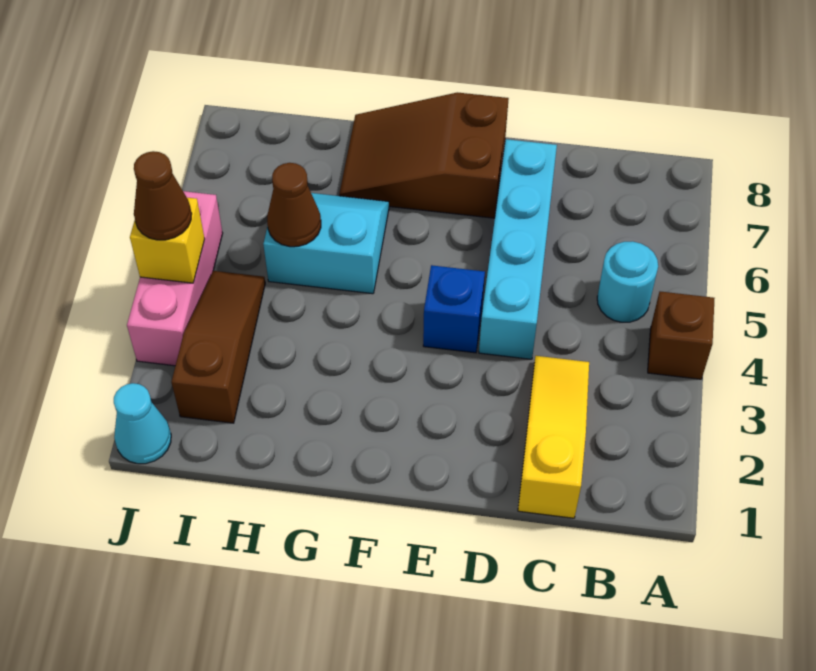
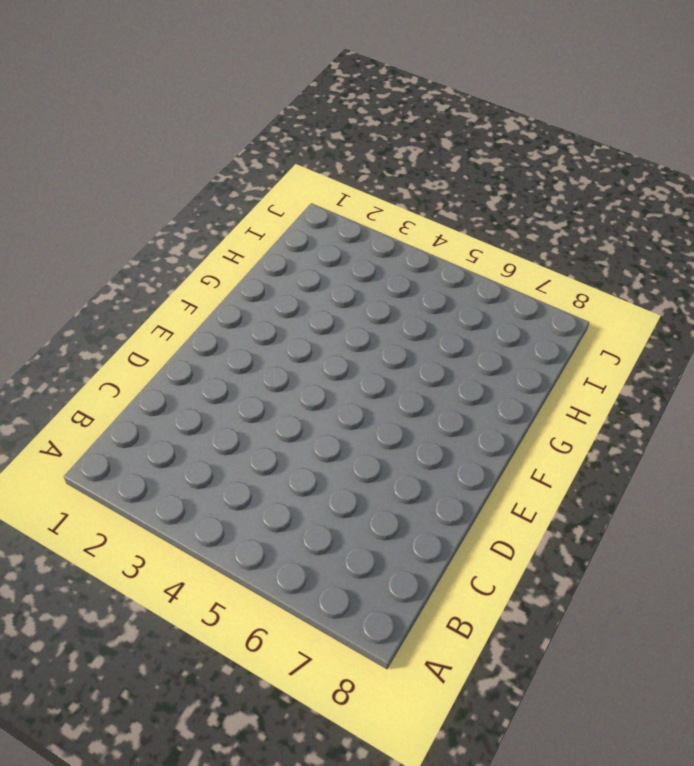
none -> brown 1x1 brick [648,292,715,379]
none -> cyan 1x1 round brick [597,241,658,322]
none -> yellow 1x3 slope [518,356,589,518]

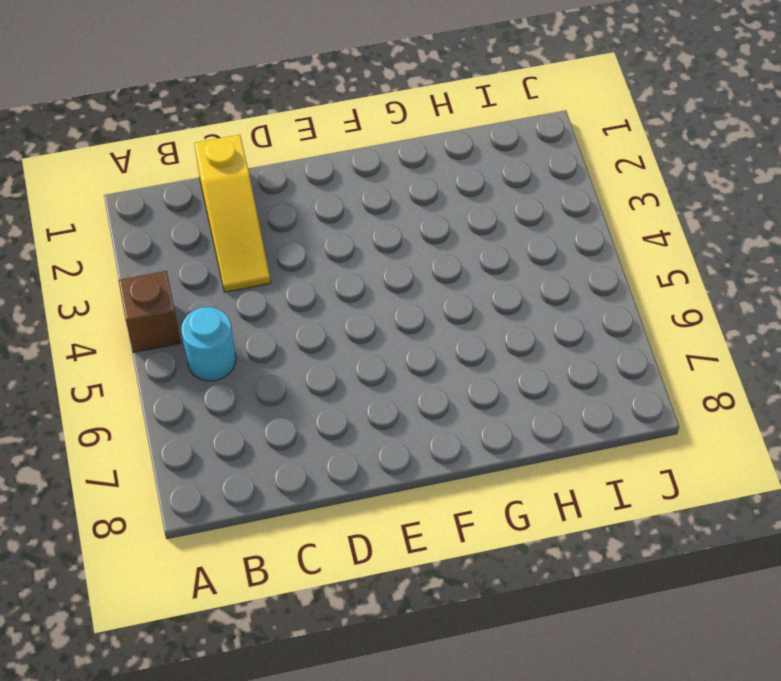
none -> cyan 1x4 brick [479,139,557,359]
none -> blue 1x1 brick [423,265,485,353]
none -> brown 2x3 slope [339,93,509,218]

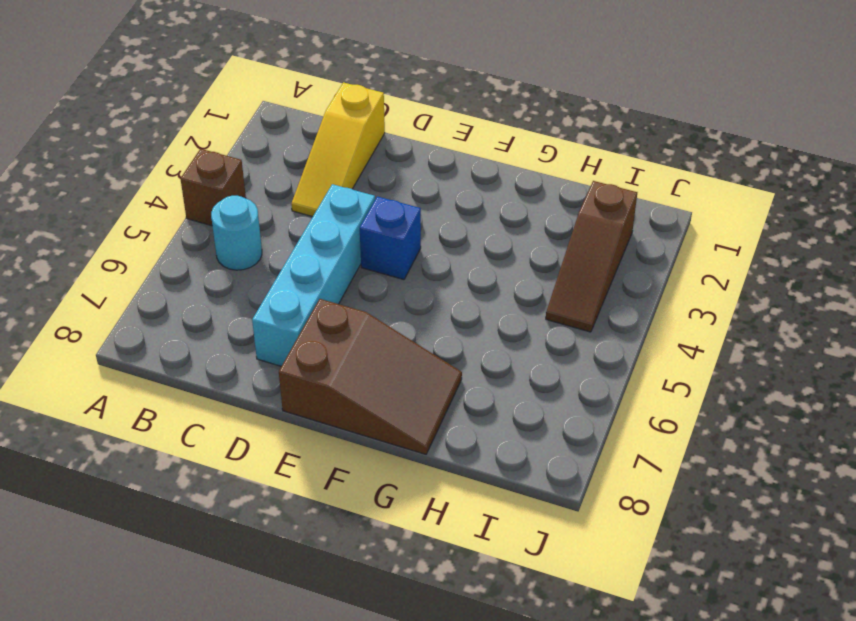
none -> cyan 2x2 slope [263,193,389,294]
none -> cyan 1x1 cone [114,383,171,464]
none -> pink 1x3 brick [127,191,223,366]

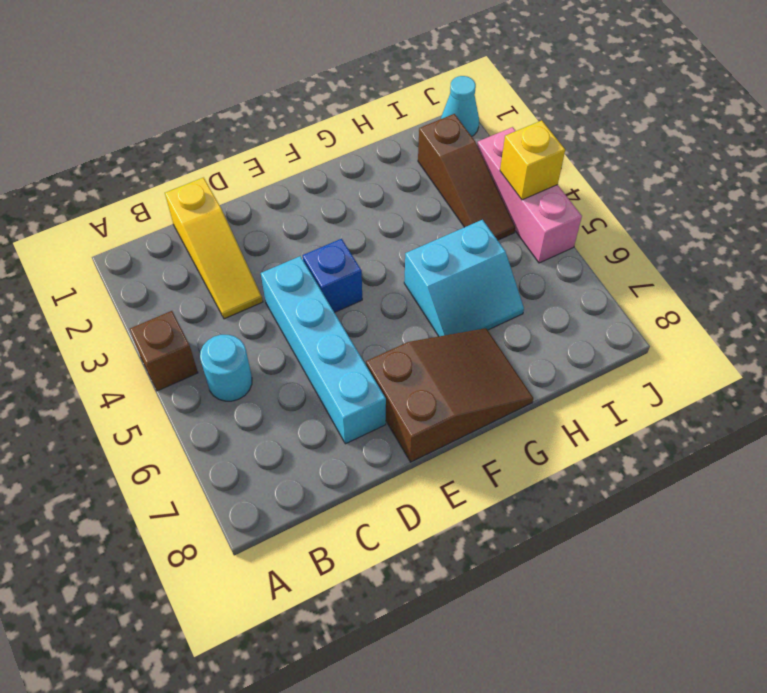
none -> brown 1x1 cone [267,163,321,247]
none -> brown 1x1 cone [134,151,192,240]

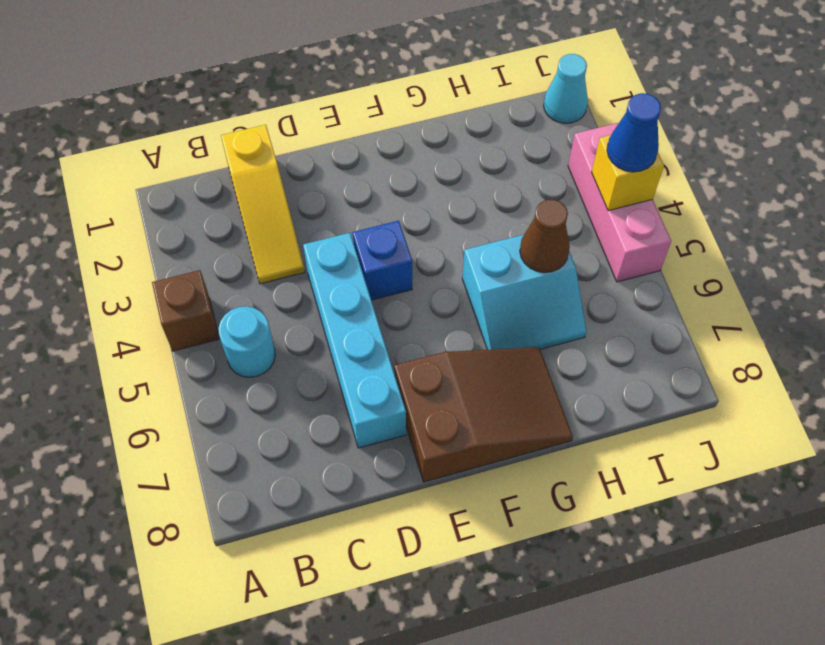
blue 1x1 cone [607,93,661,172] -> brown 1x1 cone [134,151,192,240]
none -> brown 1x3 slope [171,271,265,423]

